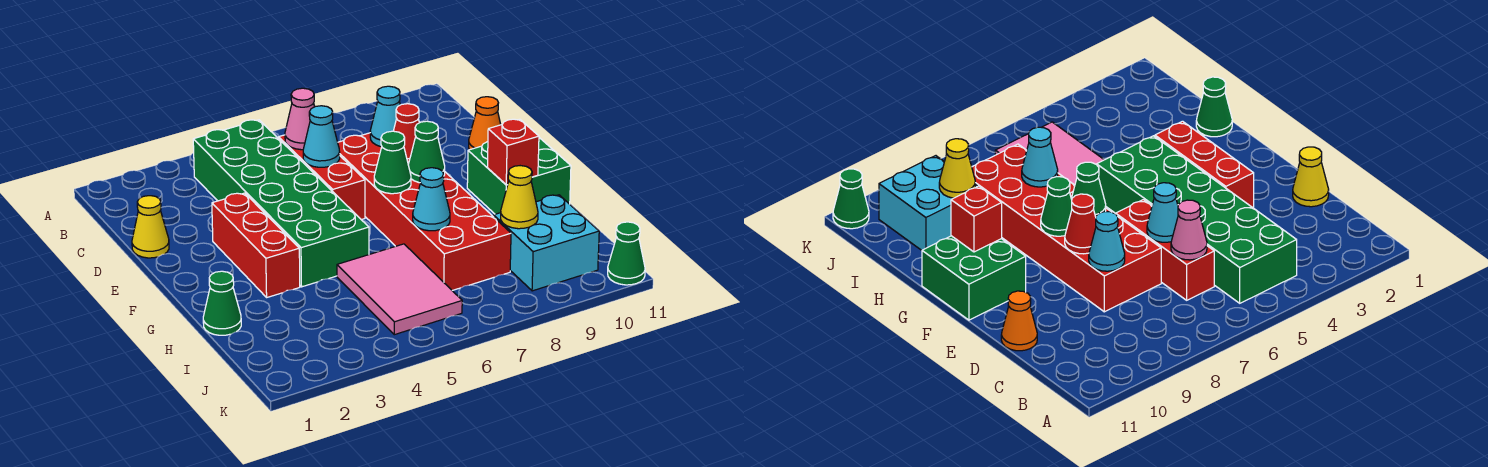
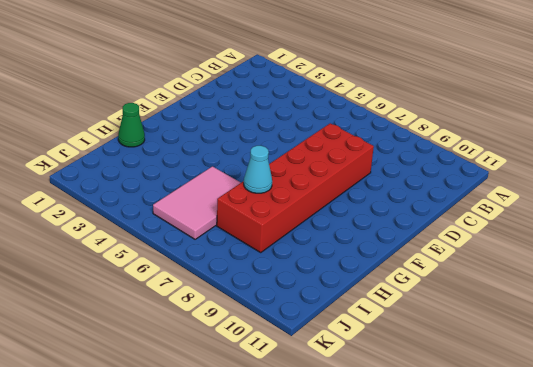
none -> green 2x6 brick [193,120,369,287]
none -> red 1x3 brick [279,135,365,220]
none -> yellow 1x1 cone [132,196,169,258]

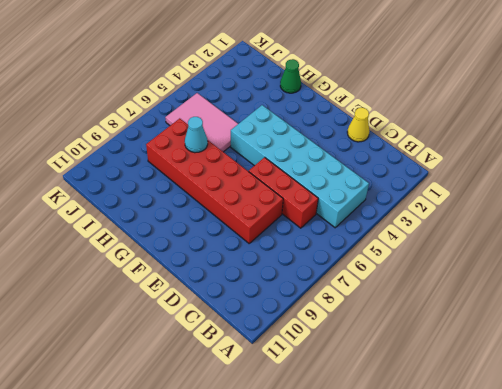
cyan 2x6 brick [231,105,369,228] -> green 2x6 brick [193,120,369,287]
none -> orange 1x1 cone [469,97,501,150]
none -> red 1x3 brick [212,193,300,297]
none -> green 2x2 brick [467,138,571,214]

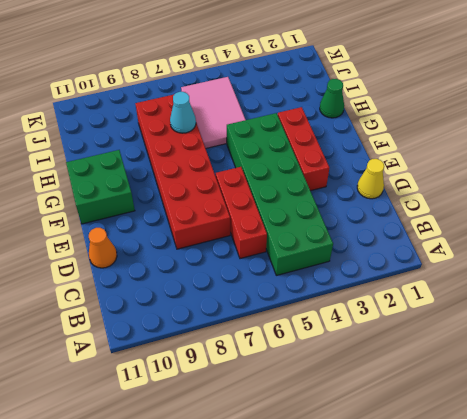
none -> cyan 2x2 brick [494,195,599,291]
none -> green 1x1 cone [608,222,645,285]
none -> pink 1x1 cone [285,88,315,150]

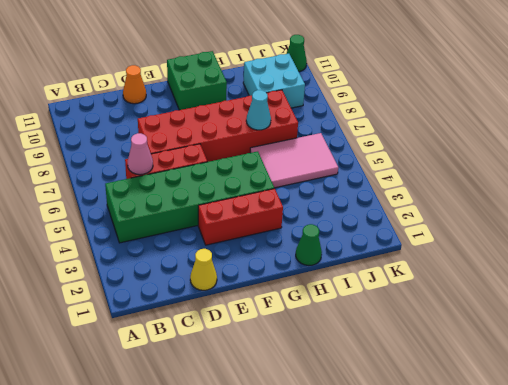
none -> cyan 1x1 cone [303,106,340,167]
none -> cyan 1x1 cone [370,86,400,147]
none -> red 1x1 cone [394,104,419,164]

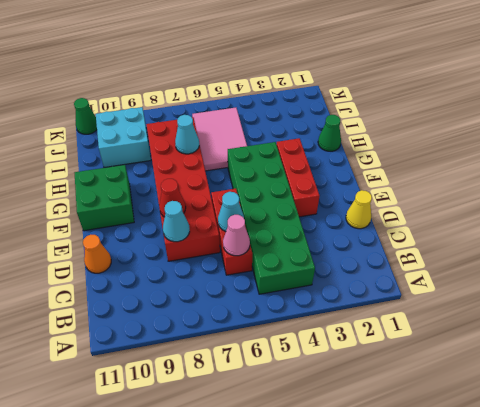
none -> green 1x1 cone [374,131,411,194]
none -> green 1x1 cone [408,121,445,183]
none -> red 1x1 brick [487,119,539,185]

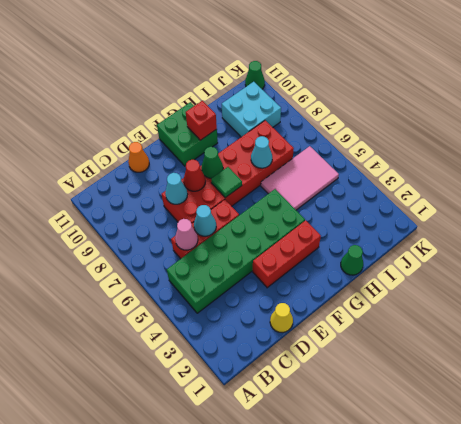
green 1x1 tile [211,167,242,198] -> green 1x1 cone [374,131,411,194]
none -> yellow 1x1 cone [501,166,538,229]

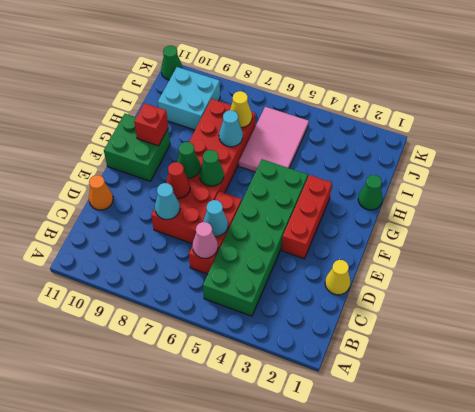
yellow 1x1 cone [230,91,252,128] -> yellow 1x1 cone moved to [501,166,538,229]

